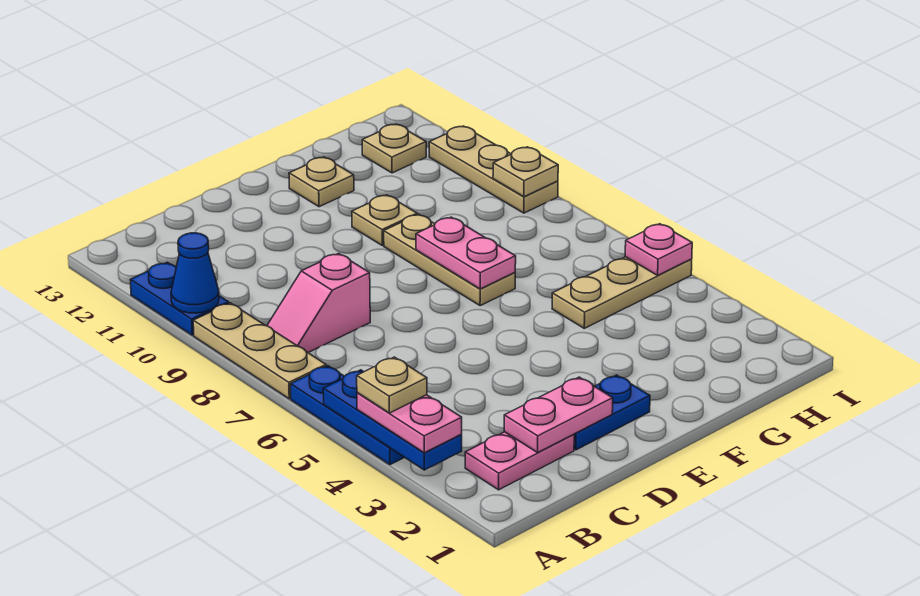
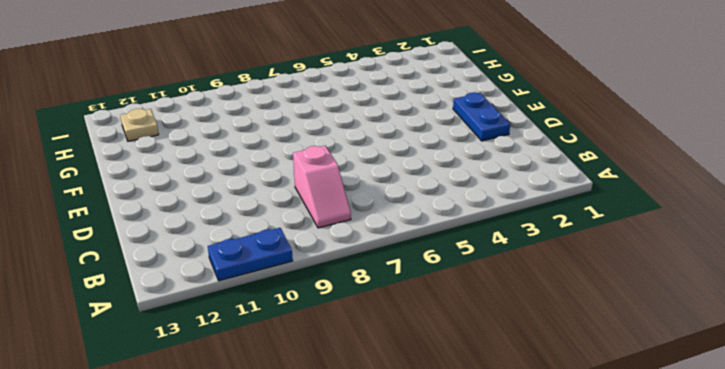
none -> blue 1x3 plate [291,366,405,465]
none -> tan 1x3 plate [193,303,326,399]
none -> pink 1x2 plate [465,432,574,490]

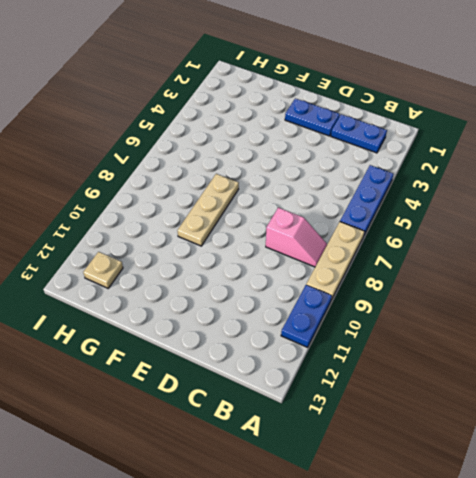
blue 1x2 plate [331,114,387,153] -> pink 1x2 plate [465,432,574,490]
none -> tan 1x1 plate [352,195,417,246]
none -> tan 1x1 plate [289,157,354,207]
none -> tan 1x3 plate [552,257,692,328]

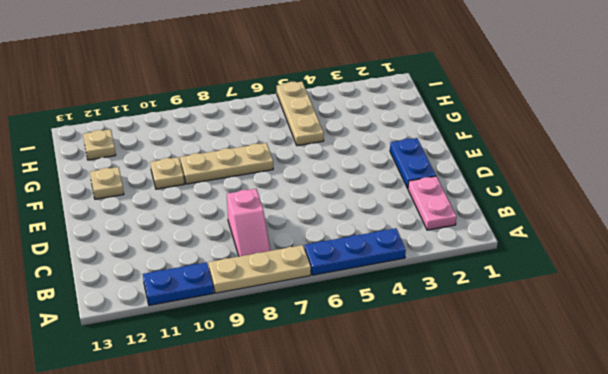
none -> tan 1x3 plate [429,126,558,213]
none -> blue 1x3 plate [323,370,462,470]
none -> blue 1x1 cone [171,233,219,313]

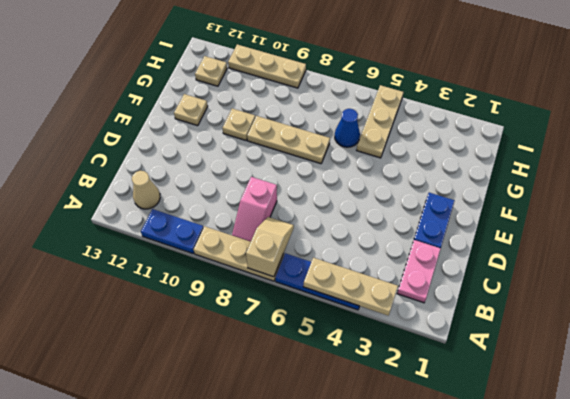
tan 1x3 plate [303,258,398,316] -> blue 1x3 plate [323,370,462,470]
tan 1x2 slope [246,217,294,277] -> none
tan 1x1 cone [132,171,160,209] -> none
blue 1x1 cone [335,109,360,147] -> blue 1x1 cone moved to [171,233,219,313]
none -> pink 1x2 plate [504,377,613,452]
none -> pink 1x2 plate [416,217,516,289]
none -> pink 1x1 plate [625,224,692,275]

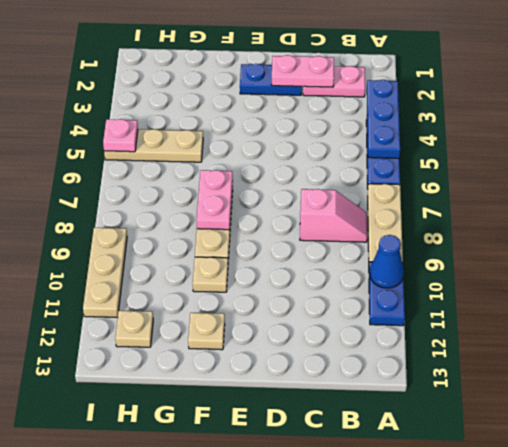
none -> tan 1x1 plate [493,147,558,197]
none -> pink 1x2 plate [357,393,462,453]
none -> tan 1x1 plate [357,357,427,413]

